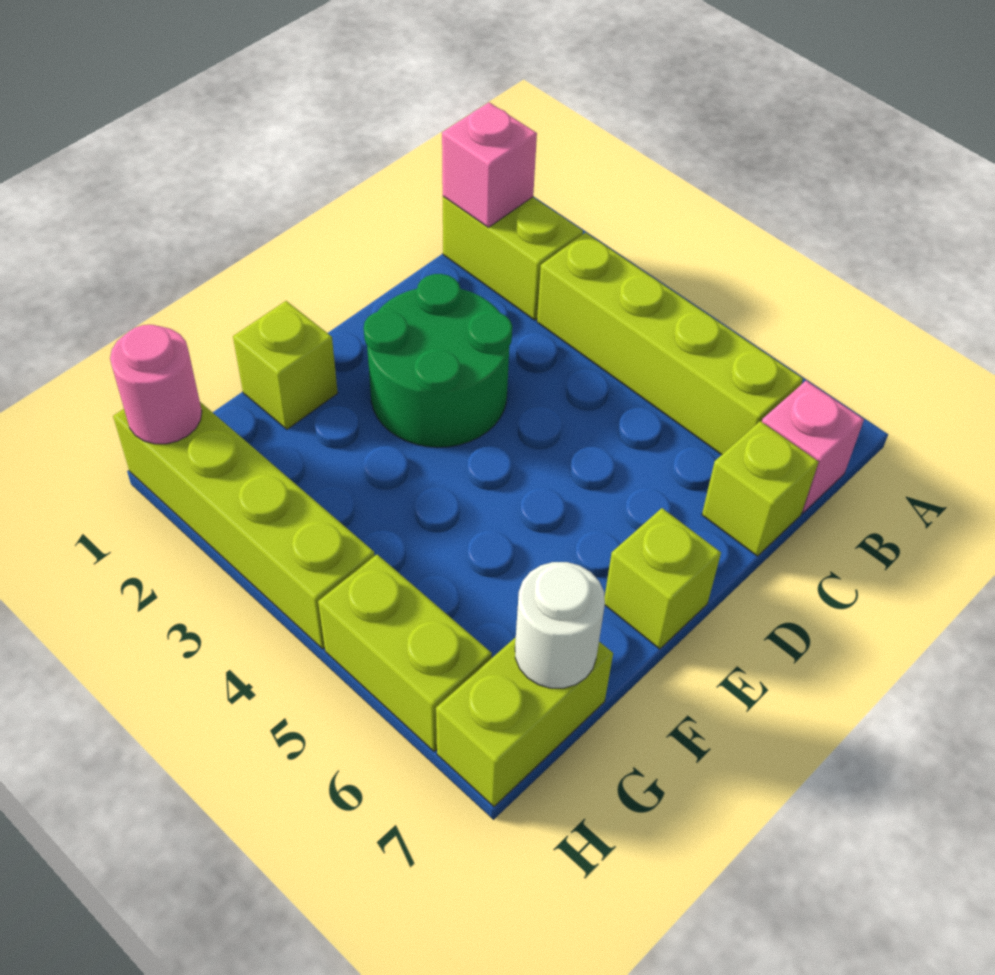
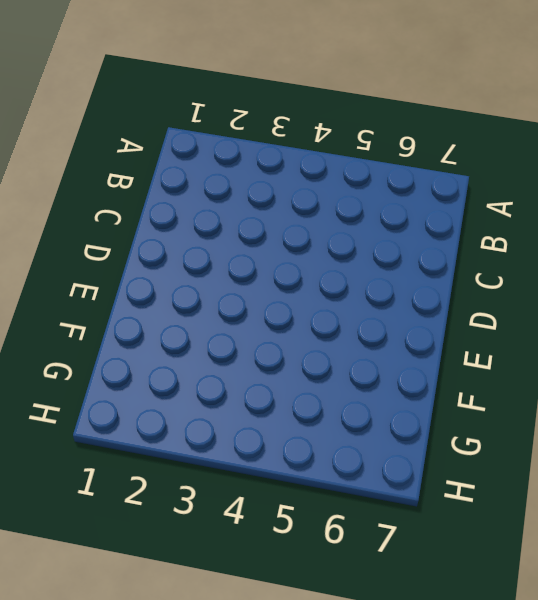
none -> lime 1x2 brick [443,196,583,320]
none -> lime 1x4 brick [537,233,803,455]
none -> pink 1x1 brick [762,381,864,513]

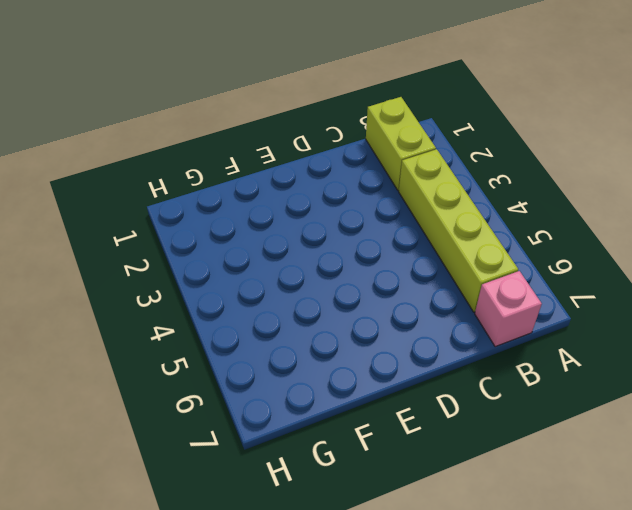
none -> lime 1x1 brick [702,421,818,556]
none -> green 2x2 round brick [364,274,512,447]
none -> lime 1x1 brick [605,508,721,649]

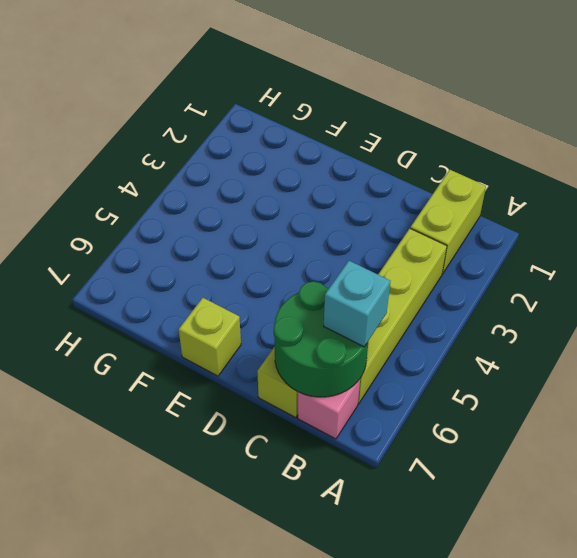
green 2x2 round brick [274,281,368,397] -> green 2x2 round brick moved to [364,274,512,447]
cyan 1x1 brick [324,261,390,347] -> none
none -> lime 1x1 brick [233,301,338,429]
none -> lime 1x2 brick [436,637,613,807]
none -> lime 1x4 brick [113,402,375,649]

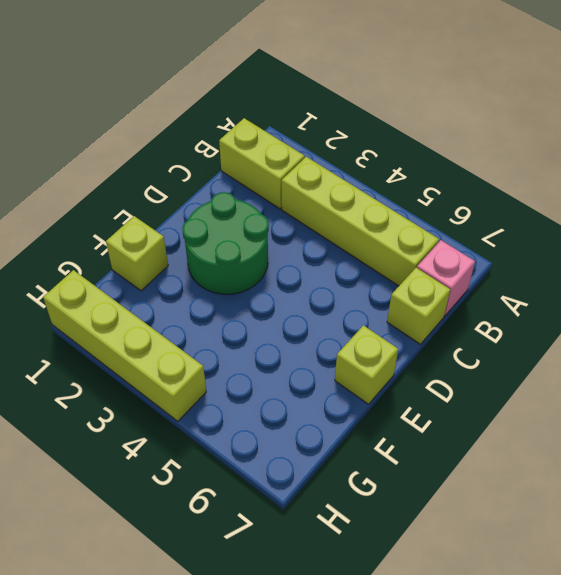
none -> lime 1x2 brick [436,637,613,807]
none -> lime 1x2 brick [318,555,492,752]
none -> pink 1x1 brick [442,102,537,227]

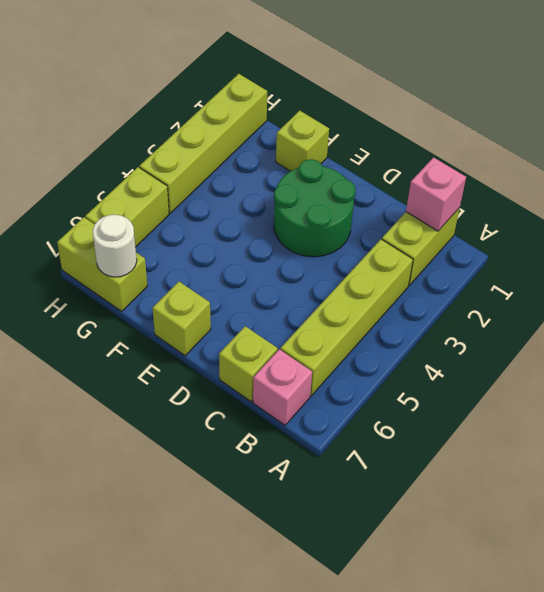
none -> pink 1x1 round brick [110,325,202,444]

